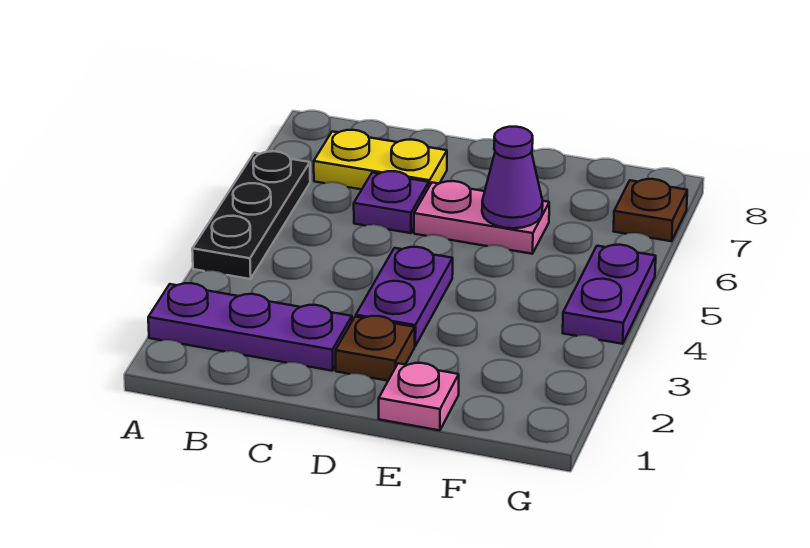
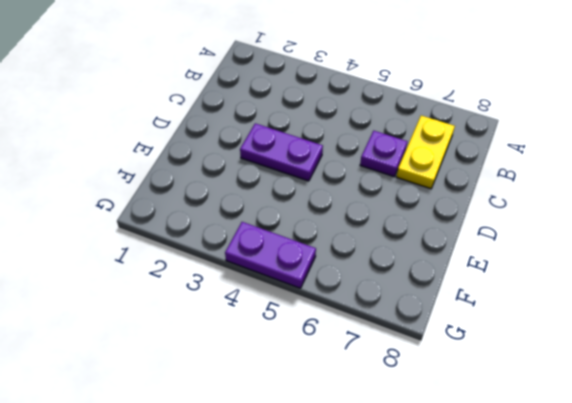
none -> purple 1x3 plate [148,283,352,371]
none -> black 1x3 plate [192,151,310,279]

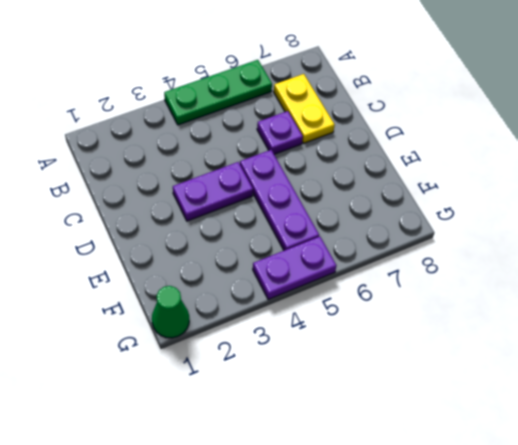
green 1x3 plate [164,60,272,125] -> black 1x3 plate [192,151,310,279]
purple 1x3 plate [240,150,319,250] -> purple 1x3 plate moved to [148,283,352,371]
green 1x1 cone [152,286,189,338] -> none
none -> brown 1x1 plate [336,316,415,381]
none -> pink 1x2 plate [414,181,549,254]

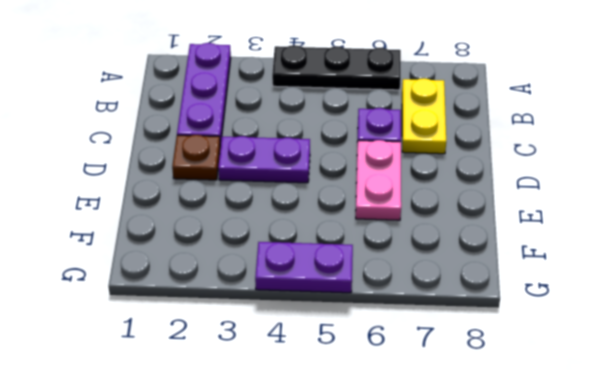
none -> pink 1x1 plate [379,363,459,430]
none -> brown 1x1 plate [614,179,687,241]

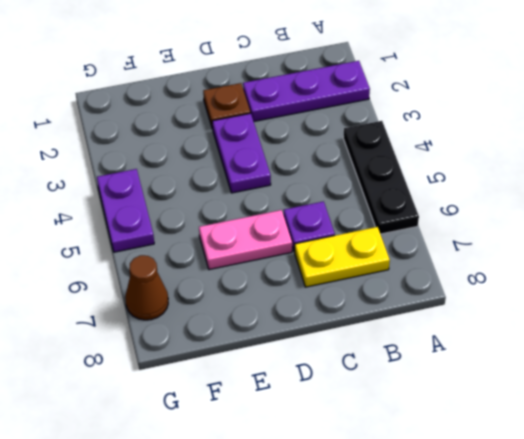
brown 1x1 cone [125,255,168,320] -> brown 1x1 plate [614,179,687,241]
none -> pink 1x1 plate [379,363,459,430]
none -> purple 1x1 cone [482,127,543,228]

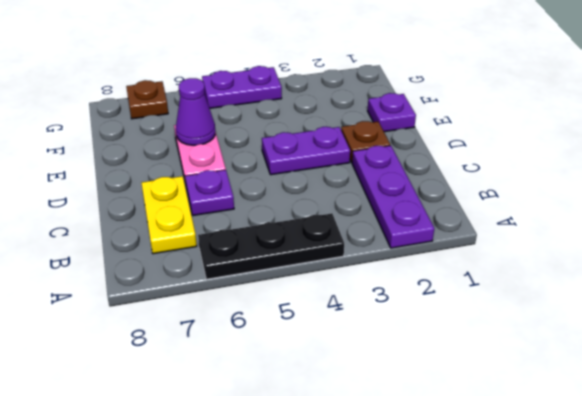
purple 1x1 plate [368,93,416,132] -> pink 1x1 plate [379,363,459,430]

